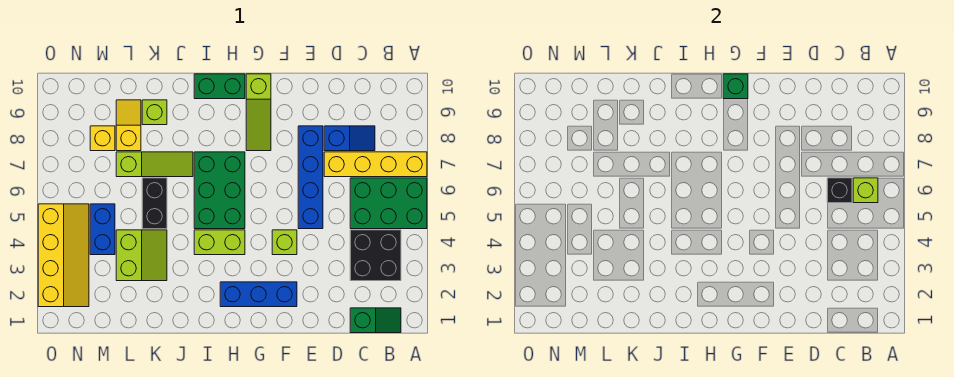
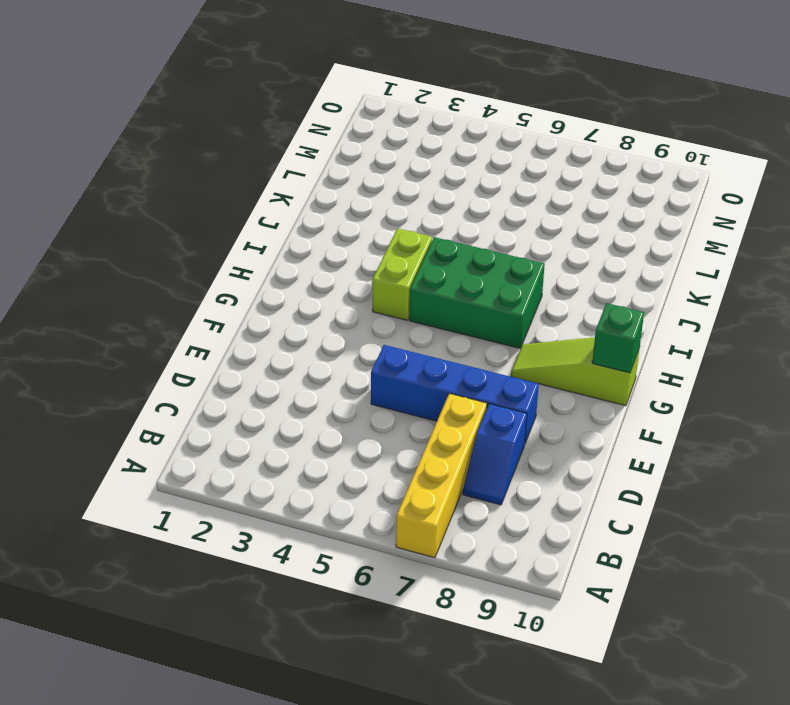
none -> green 2x3 brick [350,178,427,229]
none -> green 1x2 slope [350,308,401,333]
none -> black 2x2 brick [350,230,401,281]

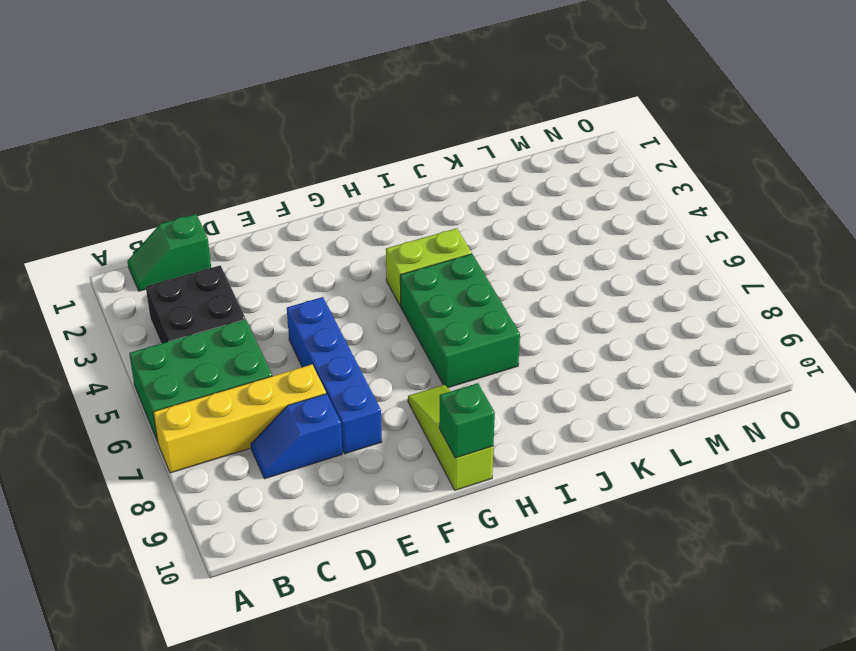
none -> blue 1x3 brick [220,282,297,307]
none -> lime 1x1 brick [272,230,297,255]
none -> green 1x2 brick [194,74,245,99]

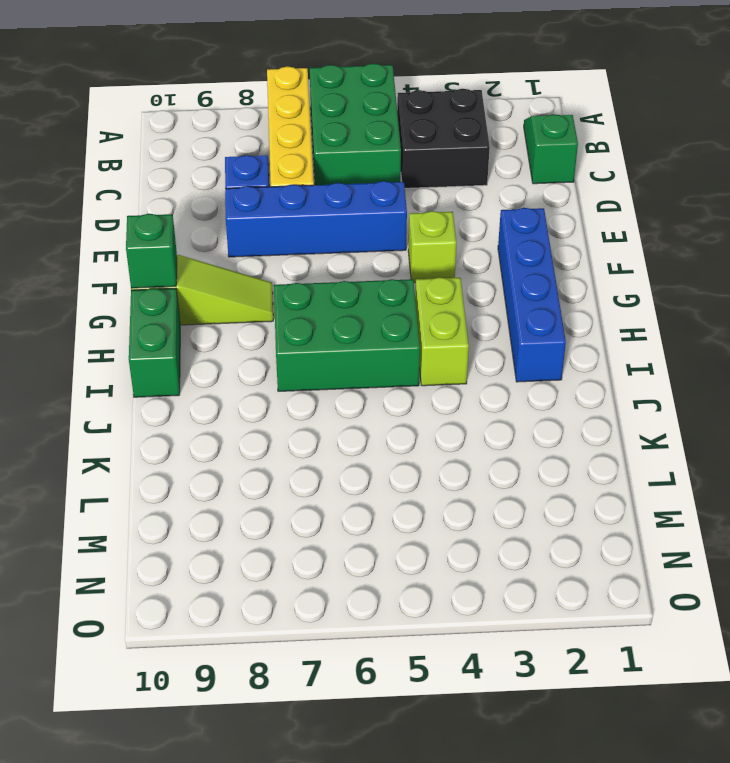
blue 1x4 brick [498,208,566,382] -> blue 1x3 brick [220,282,297,307]
none -> lime 1x3 slope [116,152,193,177]
none -> lime 2x2 slope [116,230,167,281]
none -> black 1x2 brick [142,178,167,229]

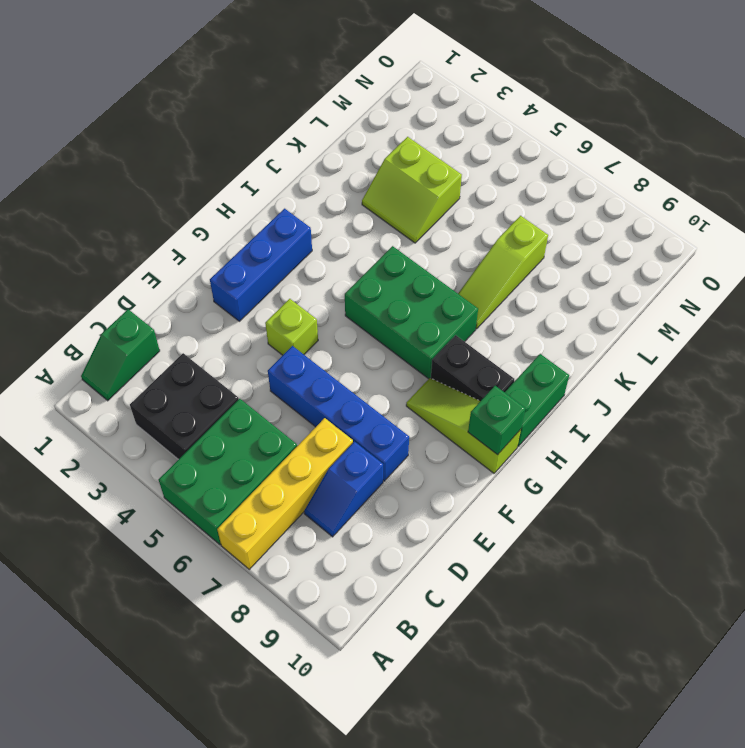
black 1x2 brick [431,335,514,401] -> black 1x2 brick moved to [142,178,167,229]
none -> lime 1x2 brick [194,230,245,255]
none -> lime 1x1 brick [142,100,167,125]
none -> yellow 1x2 slope [116,100,141,151]

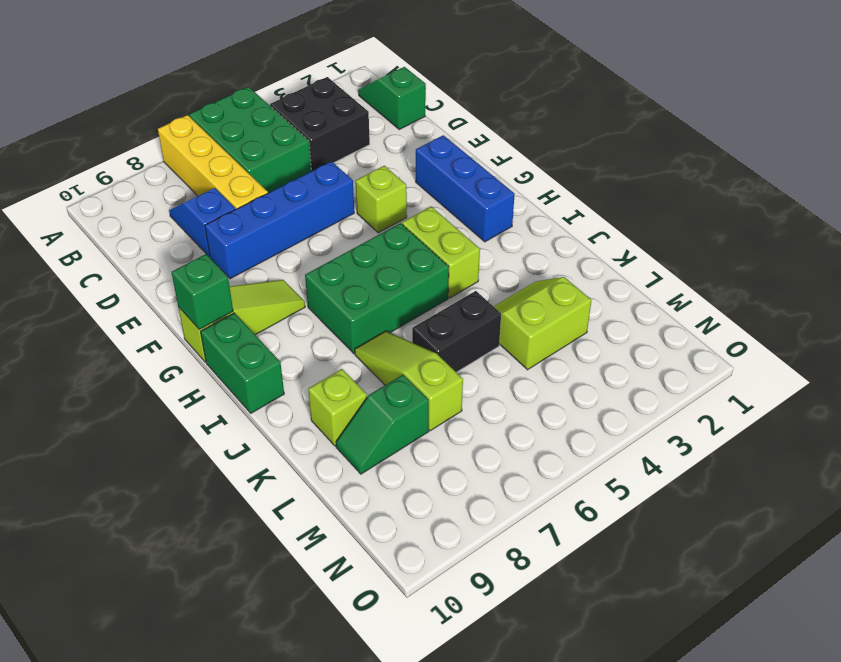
green 1x2 slope [336,375,429,474] -> yellow 1x2 slope [116,100,141,151]
none -> blue 1x2 brick [90,204,115,255]
none -> yellow 1x1 brick [90,126,115,151]
none -> yellow 2x4 slope [38,204,89,307]

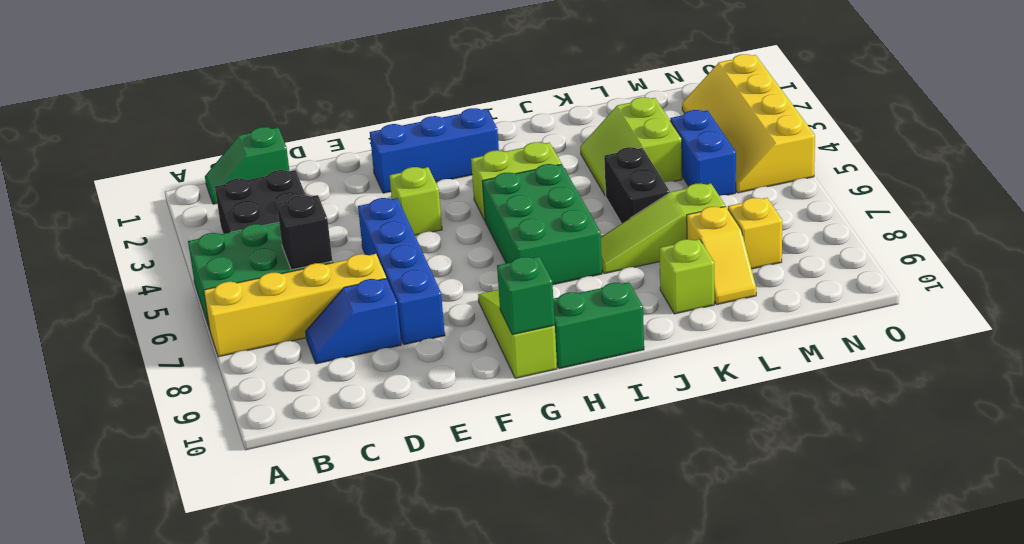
none -> lime 1x1 brick [853,178,878,203]

